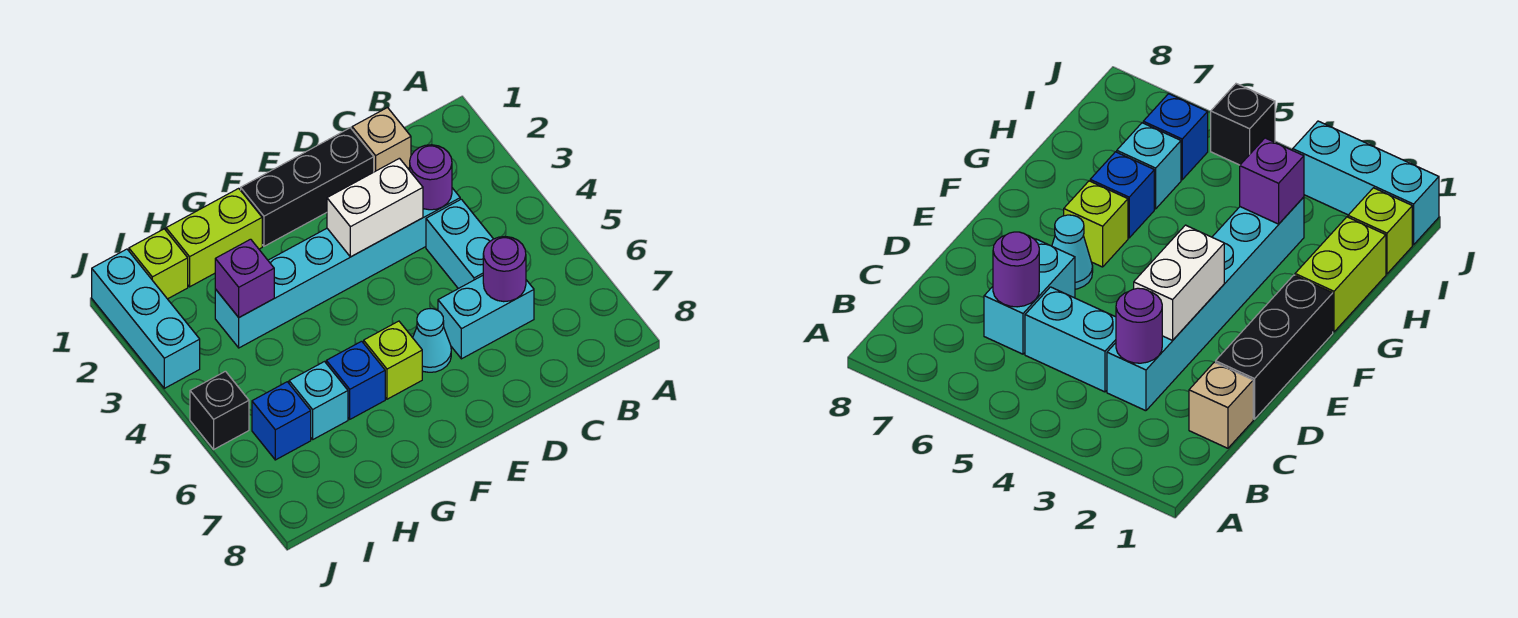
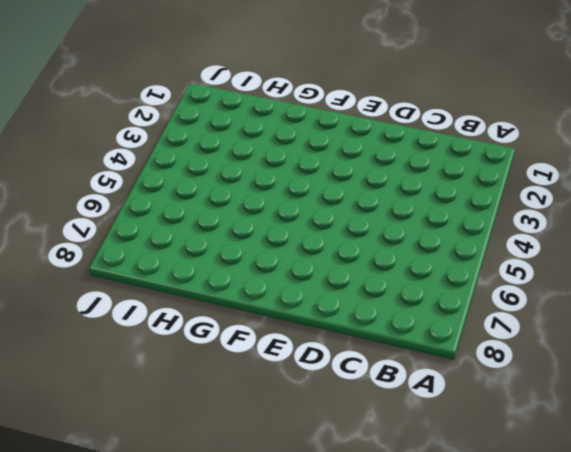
none -> tan 1x1 brick [352,108,411,172]
none -> cyan 1x6 brick [215,188,460,348]
none -> cyan 1x2 brick [426,199,493,289]

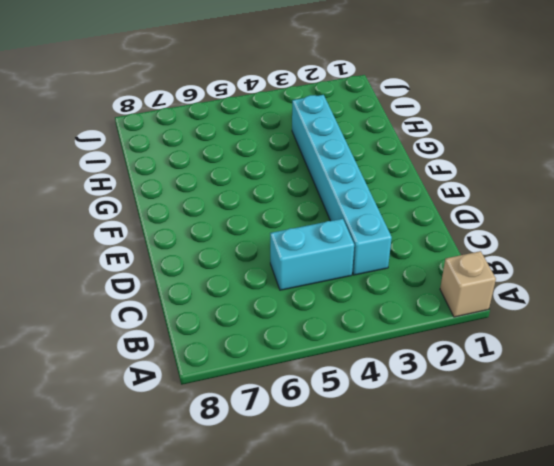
tan 1x1 brick [440,251,496,317] -> tan 1x1 brick moved to [352,108,411,172]
none -> cyan 1x2 brick [438,276,534,359]
none -> black 1x3 brick [241,128,374,246]
none -> cyan 1x1 cone [413,309,451,372]

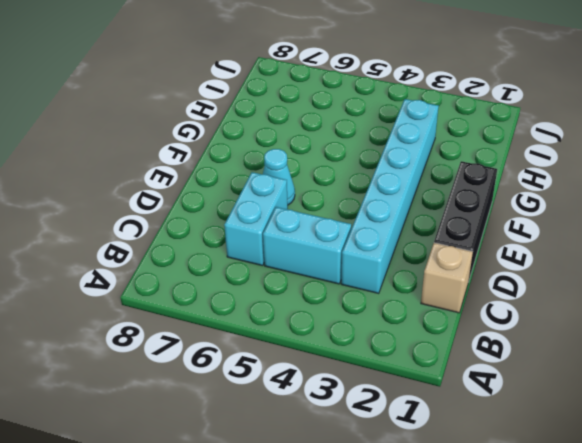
none -> lime 1x1 brick [364,321,422,399]
none -> lime 1x2 brick [166,188,262,287]
none -> blue 1x1 brick [326,341,385,419]

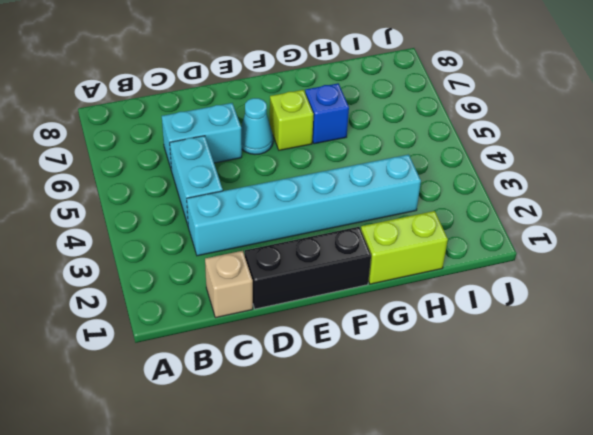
none -> cyan 1x1 brick [289,362,348,439]
none -> lime 1x1 brick [129,229,188,299]
none -> blue 1x1 brick [252,382,311,460]

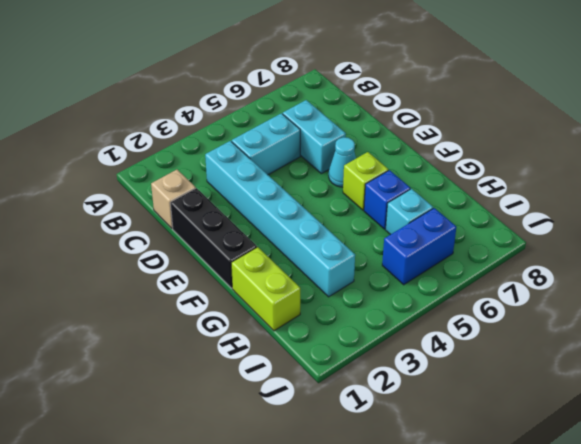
blue 1x2 brick [382,208,456,285] -> blue 1x1 brick [252,382,311,460]
none -> lime 1x1 brick [129,229,188,299]
none -> cyan 1x3 brick [92,249,200,388]
none -> black 1x1 brick [190,371,249,449]

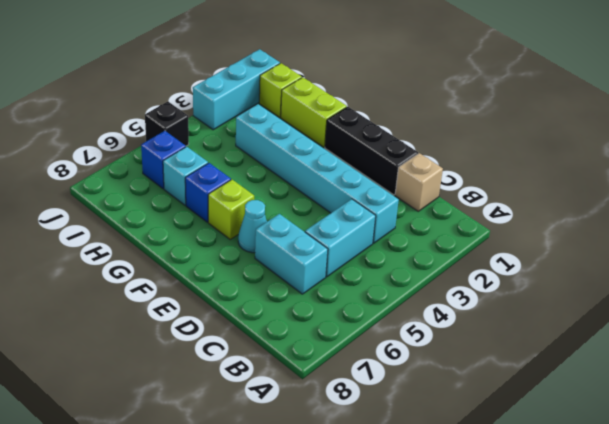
none -> purple 1x1 round brick [410,145,452,210]
none -> purple 1x1 round brick [483,236,526,302]
none -> white 1x2 brick [327,158,423,257]

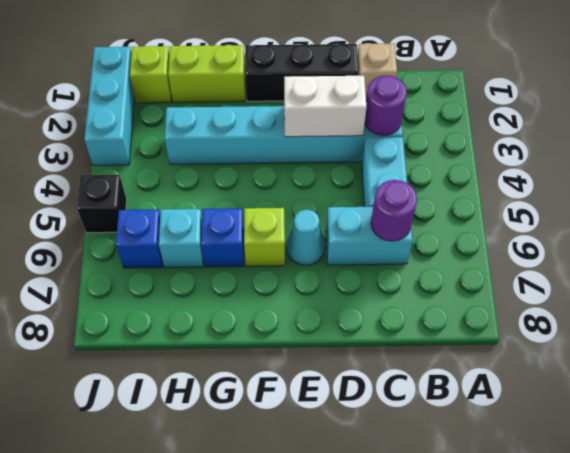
none -> purple 1x1 brick [215,239,274,317]

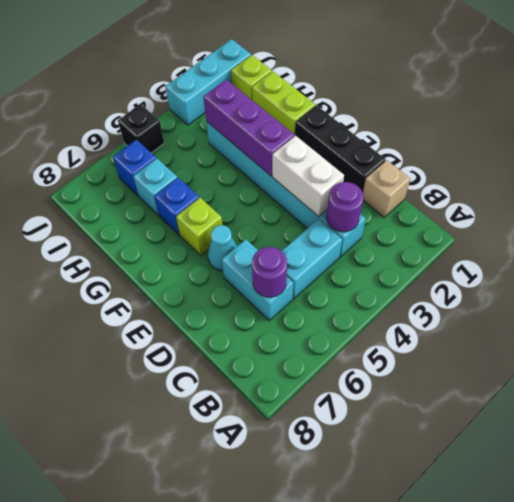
purple 1x3 brick [203,79,294,176] -> purple 1x1 brick [215,239,274,317]

